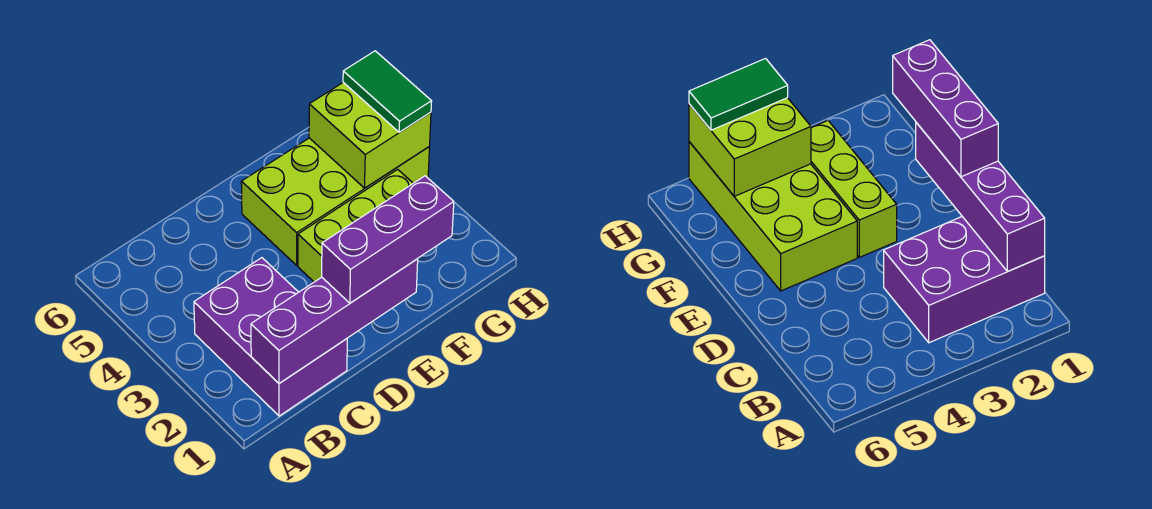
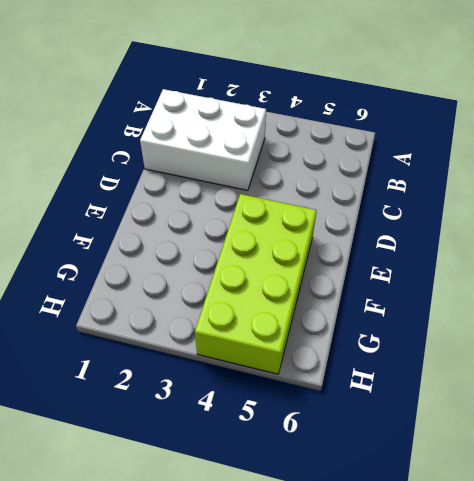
white 2x3 brick [140,89,266,190] -> purple 2x3 brick [194,258,347,416]
none -> lime 1x3 brick [298,169,413,282]
none -> purple 1x4 brick [251,259,418,383]

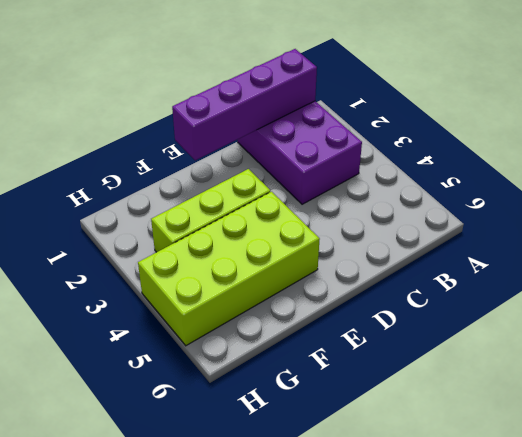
none -> lime 2x2 brick [309,83,431,188]
none -> purple 1x3 brick [322,176,454,303]

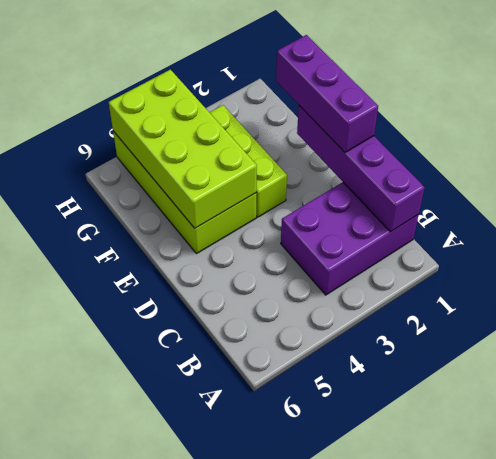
lime 2x4 brick [109,70,257,228] -> lime 2x2 brick [309,83,431,188]
none -> green 1x2 tile [343,51,432,132]

